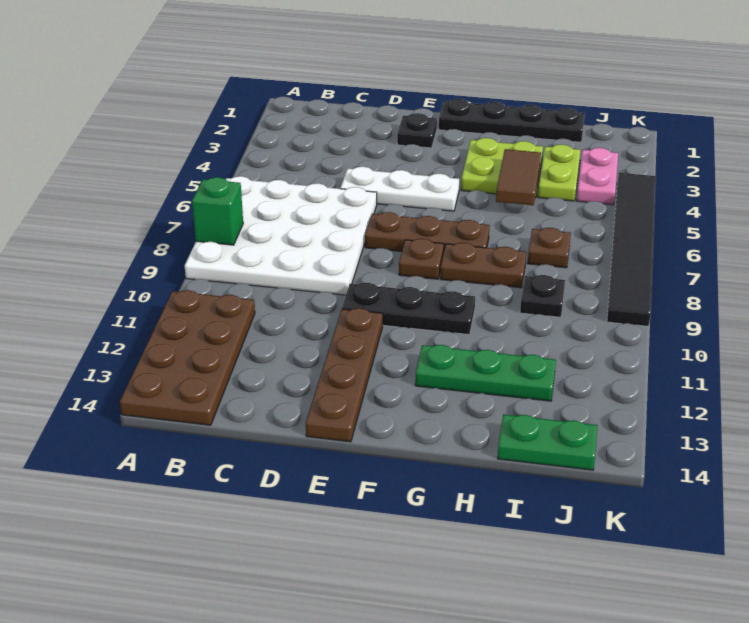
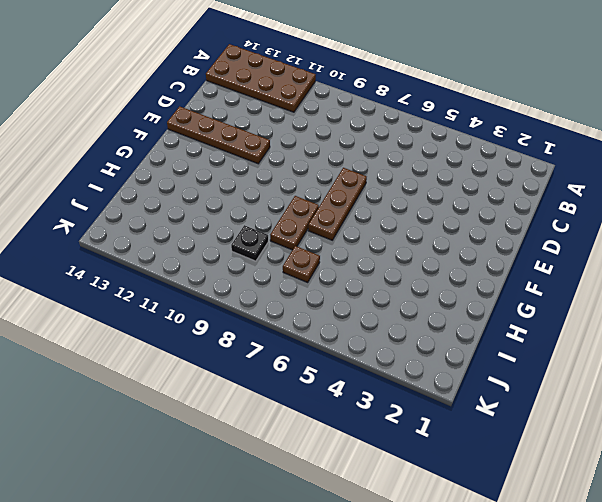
none -> white 4x4 plate [185,176,377,295]
none -> white 1x3 plate [340,167,459,211]
none -> black 1x1 plate [397,113,437,148]

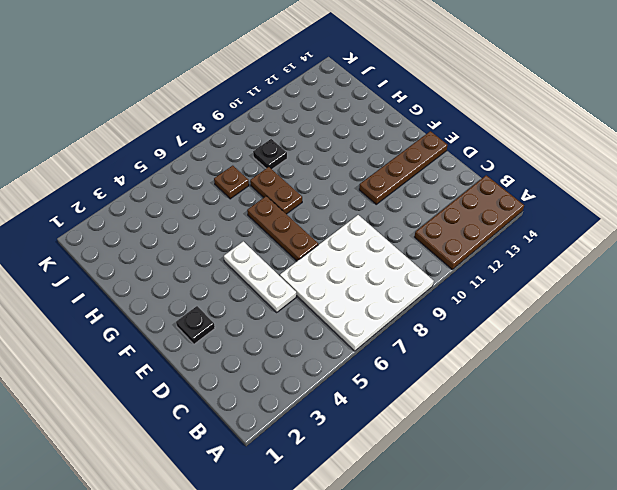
none -> black 1x3 plate [342,283,475,335]
none -> black 1x4 plate [439,99,585,142]
none -> brown 1x1 plate [399,239,444,279]

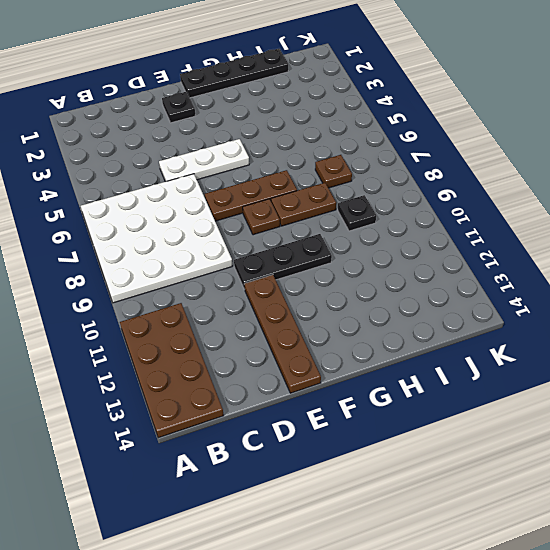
none -> lime 2x2 plate [461,138,543,198]
none -> green 1x3 plate [415,345,556,401]
none -> lime 1x2 plate [538,145,580,201]

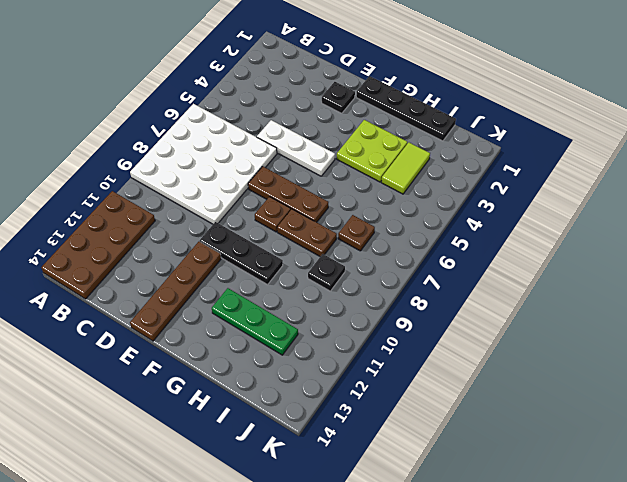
lime 1x2 tile [381,142,430,194] -> lime 1x2 plate [538,145,580,201]
none -> green 1x2 plate [498,414,598,470]
none -> pink 1x2 plate [577,148,618,205]
none -> black 1x6 tile [607,173,656,326]

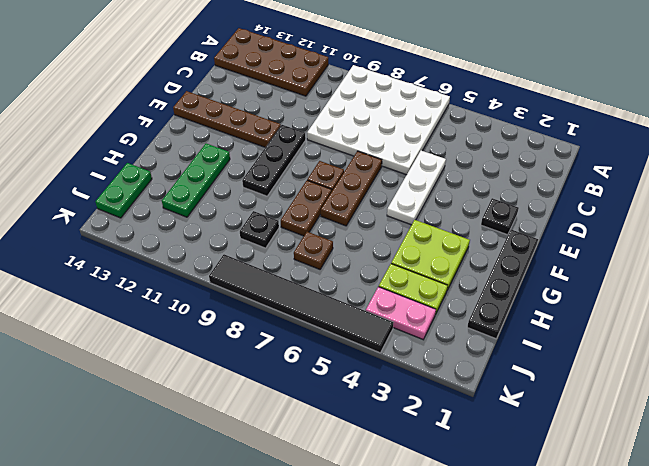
none -> green 1x1 brick [192,177,243,245]
none -> brown 1x2 tile [496,149,541,205]

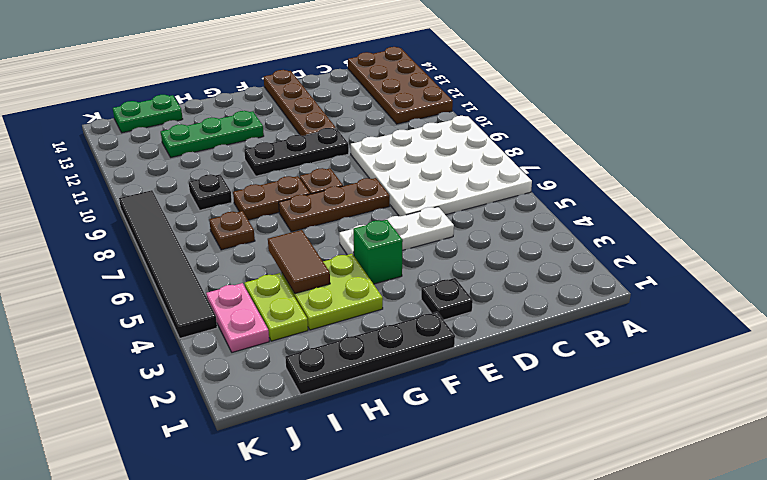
green 1x1 brick [353,220,403,284] -> green 1x1 brick moved to [192,177,243,245]

